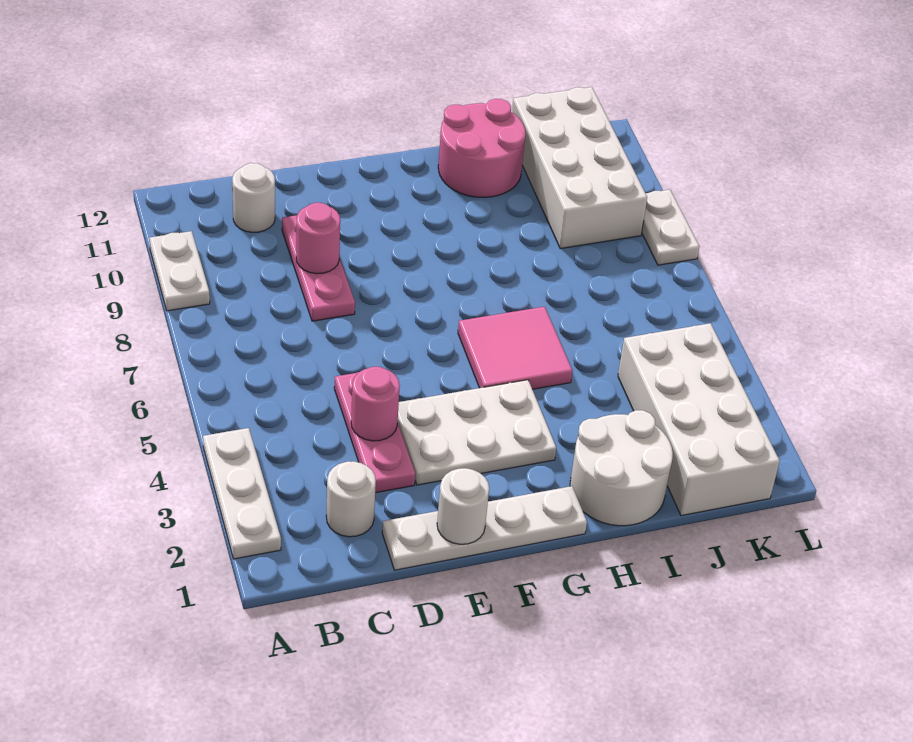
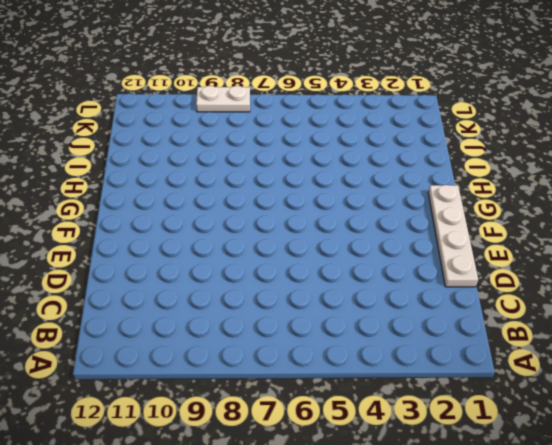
none -> white 1x3 plate [203,428,281,559]
none -> white 1x2 plate [149,231,210,311]
none -> white 1x1 round brick [326,461,376,537]

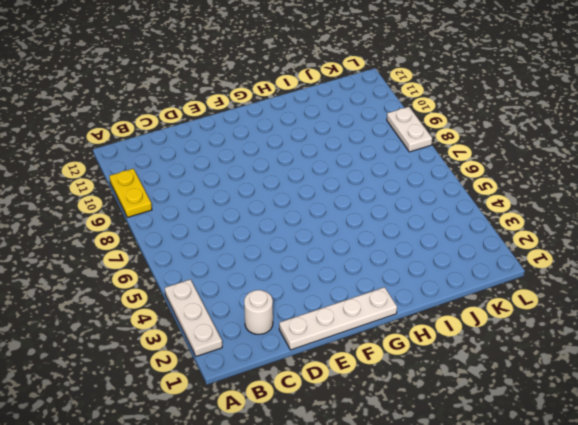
yellow 1x2 plate [109,169,152,217] -> white 1x2 plate [149,231,210,311]
none -> white 1x1 round brick [232,163,275,232]
none -> pink 1x3 plate [334,372,415,493]
none -> pink 1x3 plate [282,215,355,321]

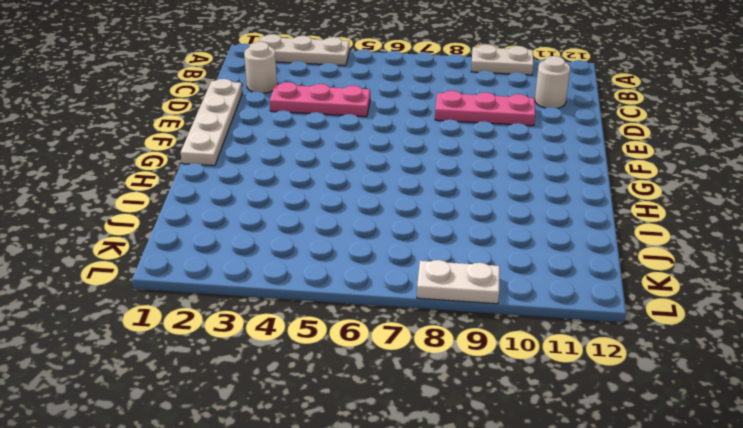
none -> white 2x3 plate [398,380,556,485]
none -> pink 2x2 tile [458,307,572,389]
none -> white 2x2 round brick [570,410,673,526]

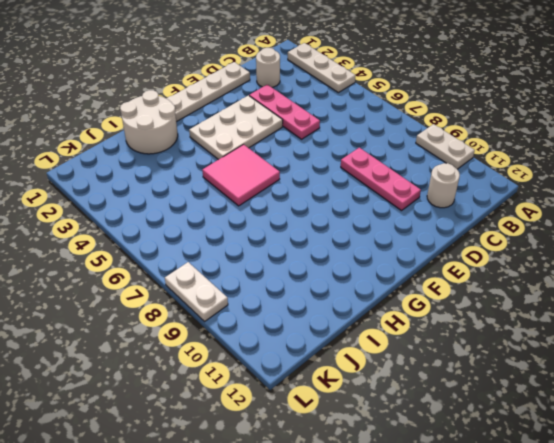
none -> pink 2x2 round brick [438,99,525,198]
none -> white 2x4 brick [618,323,780,516]
none -> white 2x4 brick [512,87,647,249]

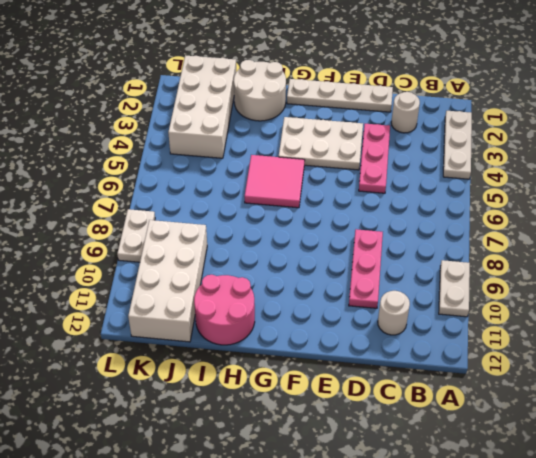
none -> pink 1x1 round brick [351,367,400,441]
none -> pink 1x1 round brick [296,203,340,274]
none -> white 1x1 round brick [437,468,489,544]

